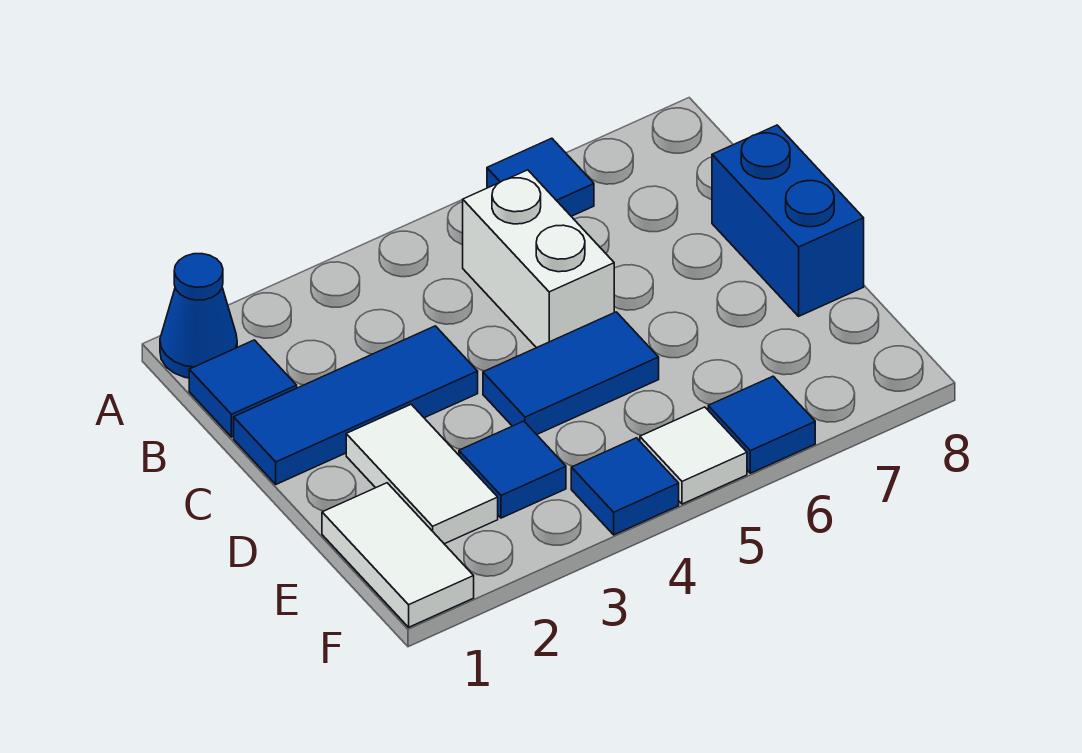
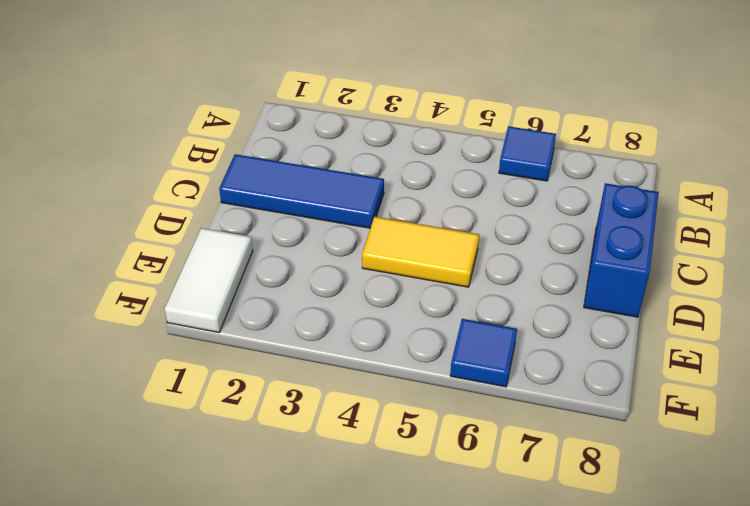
yellow 1x2 tile [362,217,479,287] -> blue 1x2 tile [483,312,659,435]
none -> blue 1x1 cone [160,254,237,378]
none -> blue 1x1 tile [189,340,297,437]
none -> white 1x2 brick [463,170,614,348]

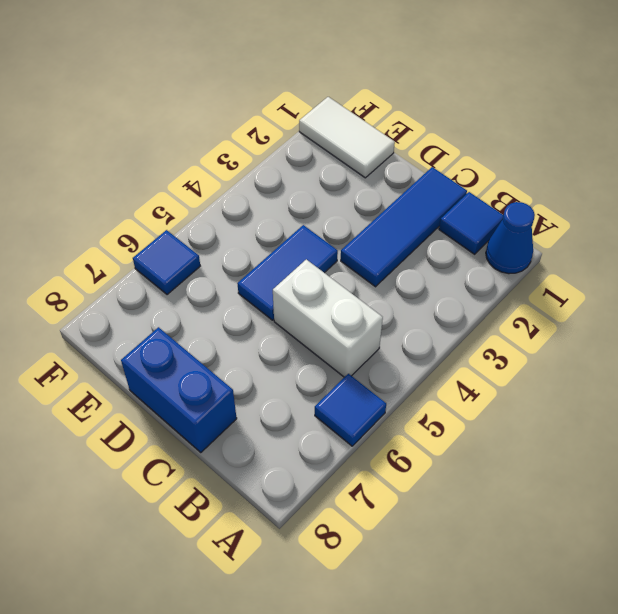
none -> white 1x2 tile [346,404,498,544]
none -> blue 1x1 tile [459,421,566,518]
none -> blue 1x1 tile [571,438,679,535]

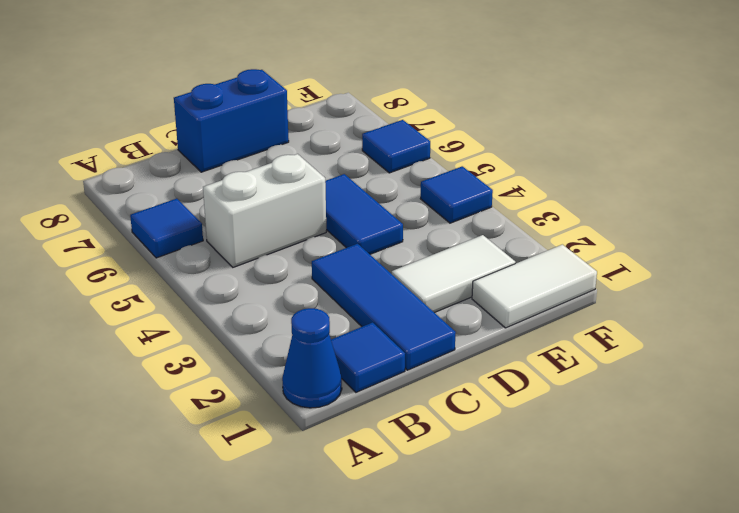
none -> blue 1x1 tile [459,421,566,518]
none -> white 1x1 tile [640,407,747,504]

